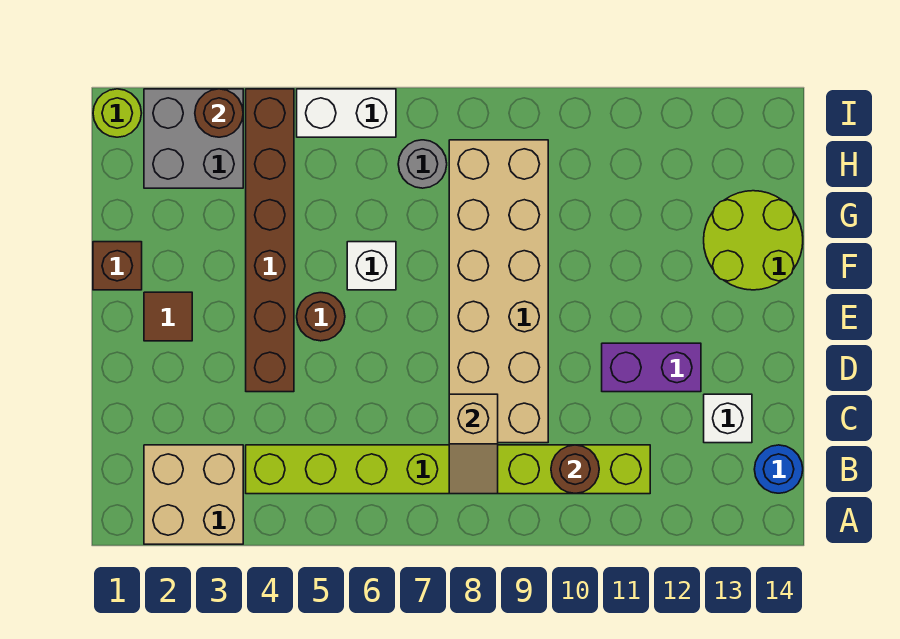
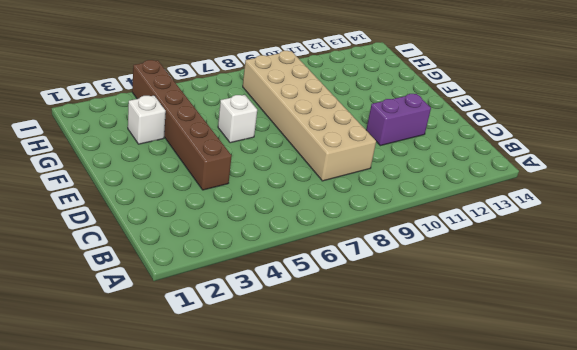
white 1x1 brick [128,96,166,144] -> white 1x1 brick moved to [704,394,752,443]
none -> tan 2x2 brick [144,445,243,544]
none -> lime 1x8 brick [246,445,650,494]
none -> blue 1x1 round brick [754,445,803,493]

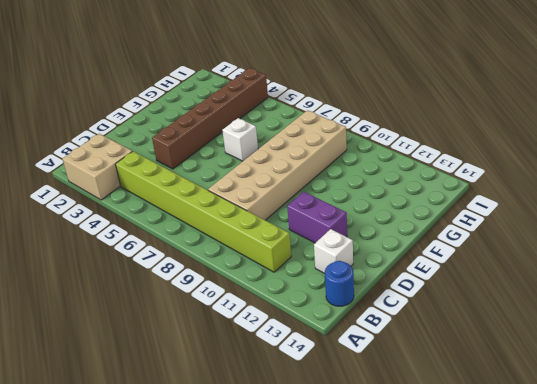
none -> brown 1x1 tile [144,292,192,341]
none -> brown 1x1 round brick [297,293,345,341]
none -> brown 1x1 brick [93,242,142,290]

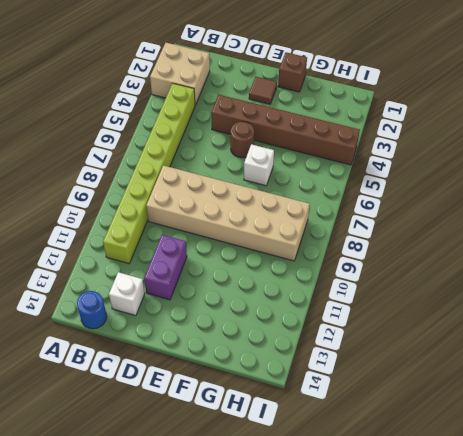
none -> lime 2x2 round brick [704,191,803,290]
none -> grey 2x2 brick [144,89,243,188]
none -> grey 1x1 round brick [398,140,447,188]

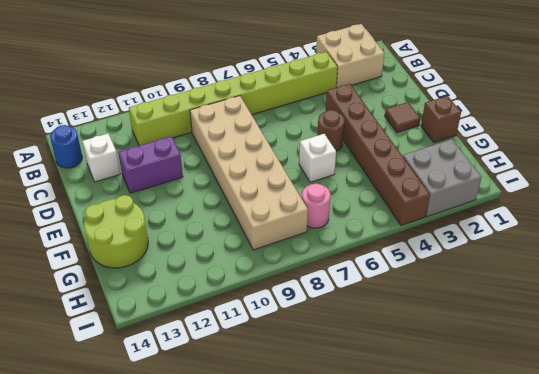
pink 1x1 round brick [302,184,330,228] -> grey 1x1 round brick [398,140,447,188]
none -> lime 1x1 round brick [93,89,141,137]
none -> white 1x2 brick [297,89,396,137]
none -> tan 1x2 slope [449,394,498,494]

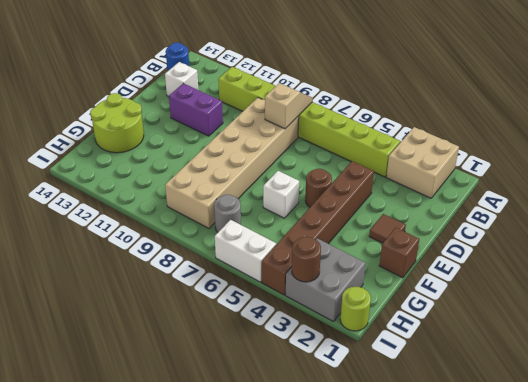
none -> brown 1x1 round brick [551,445,599,493]

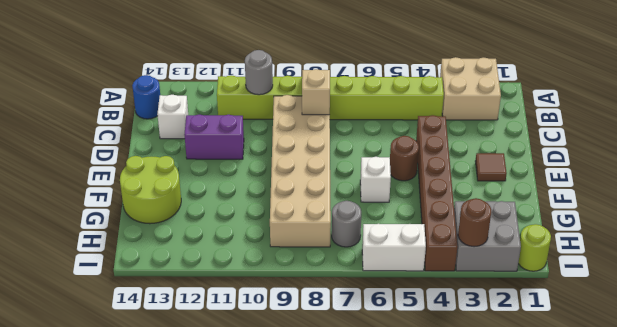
grey 1x1 round brick [245,50,273,95] -> brown 1x1 round brick [551,445,599,493]
none -> brown 1x1 brick [93,242,142,290]

